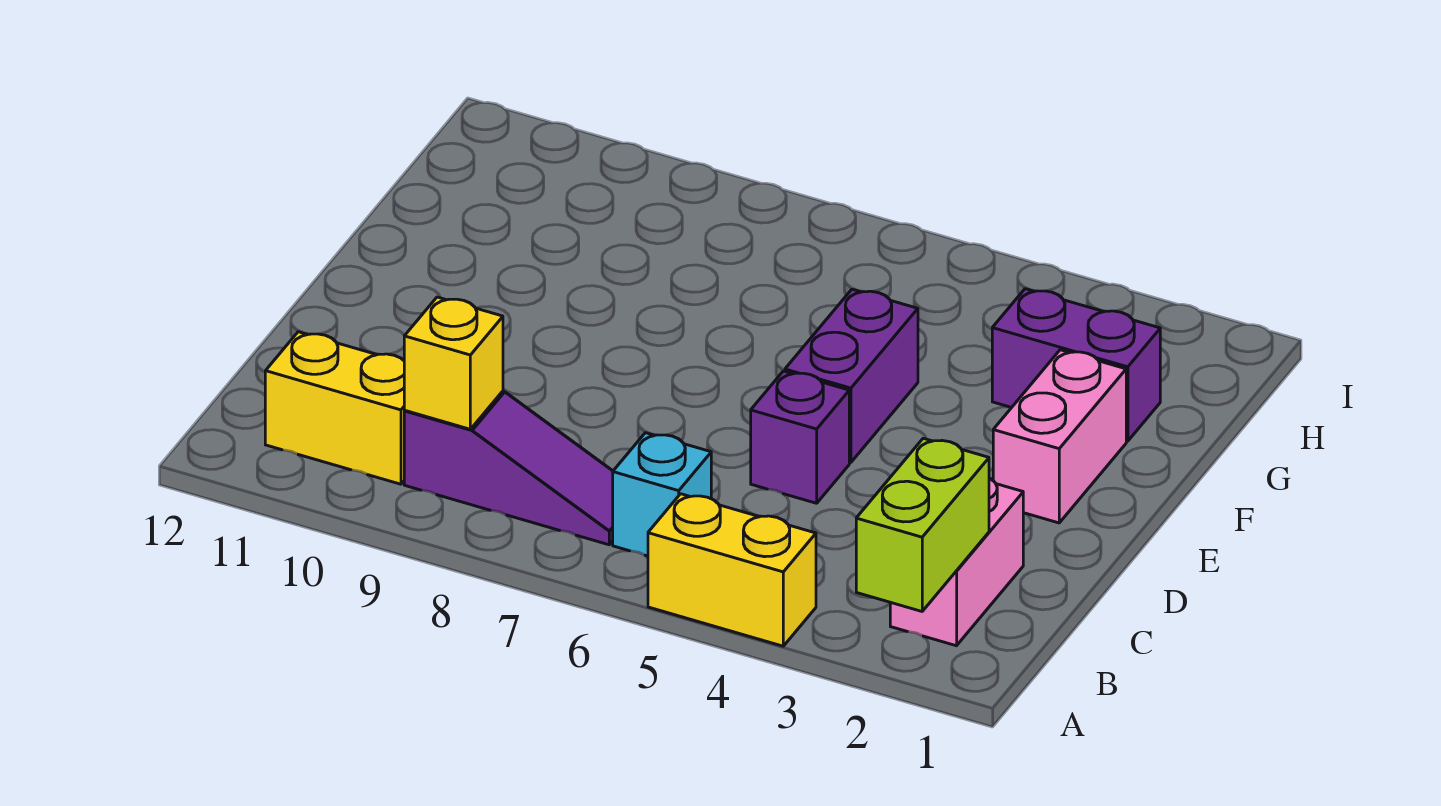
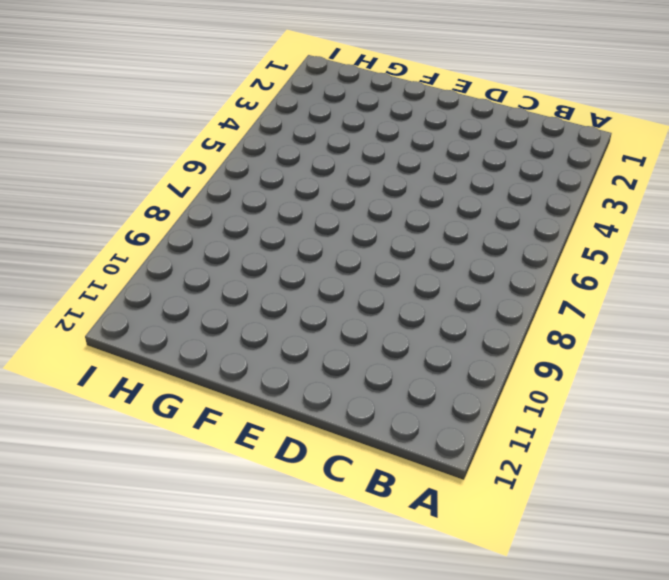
none -> yellow 1x2 brick [648,494,816,646]
none -> pink 1x2 brick [890,478,1023,646]

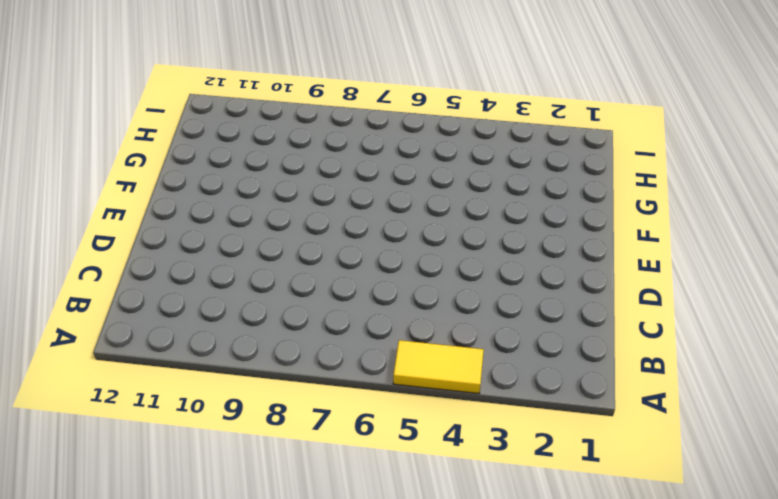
yellow 1x2 tile [393,340,484,394] -> yellow 1x2 brick [648,494,816,646]
none -> pink 1x2 brick [890,478,1023,646]
none -> cyan 1x1 brick [613,433,711,556]

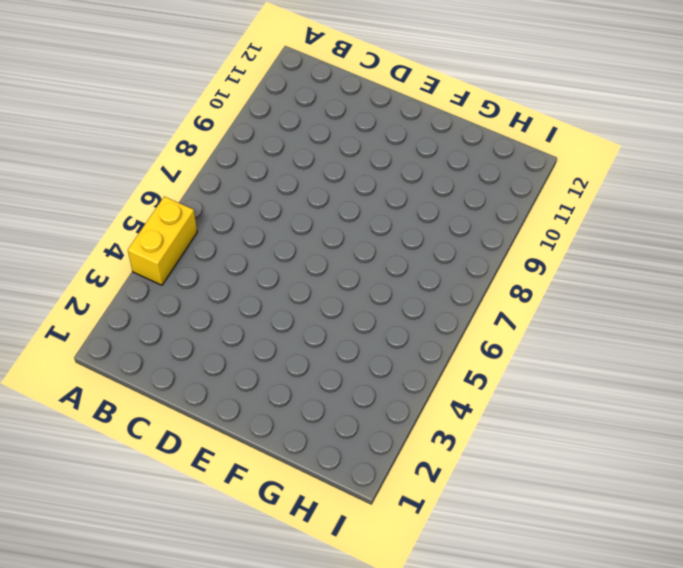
none -> pink 1x2 brick [890,478,1023,646]
none -> cyan 1x1 brick [613,433,711,556]

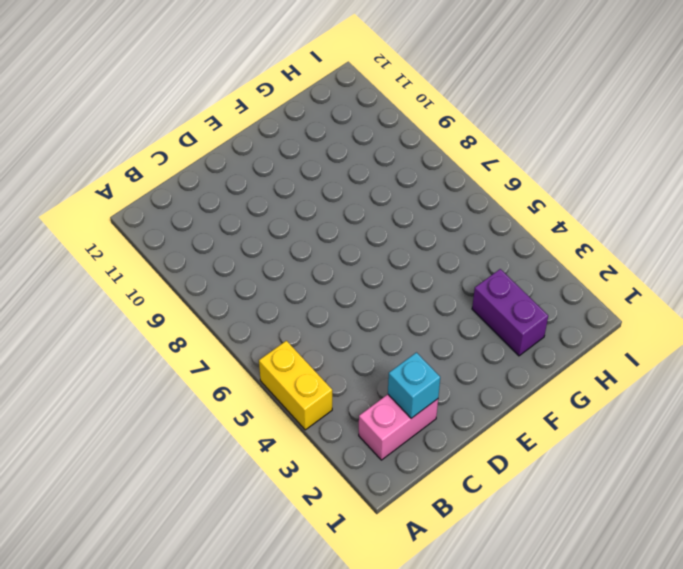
cyan 1x1 brick [388,353,440,418] -> cyan 1x1 brick moved to [613,433,711,556]
none -> purple 1x3 slope [404,391,613,545]
none -> yellow 1x2 brick [265,332,405,484]

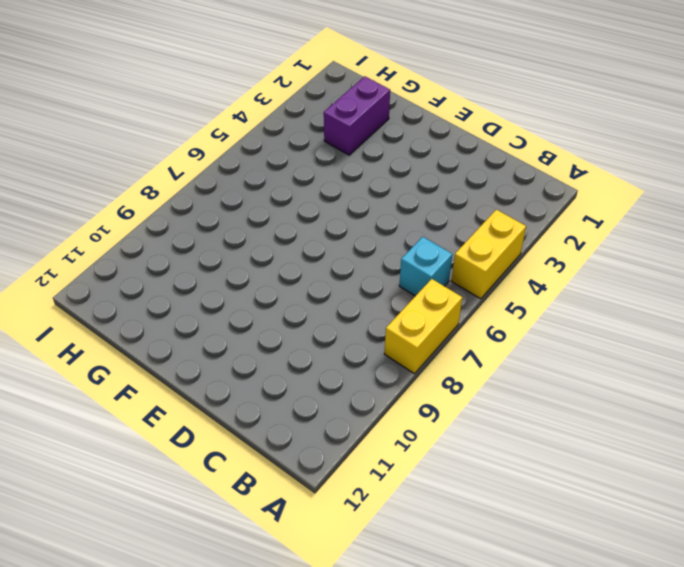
yellow 1x2 brick [385,279,462,374] -> yellow 1x2 brick moved to [265,332,405,484]
none -> pink 1x2 brick [890,478,1023,646]
none -> purple 1x3 slope [404,391,613,545]

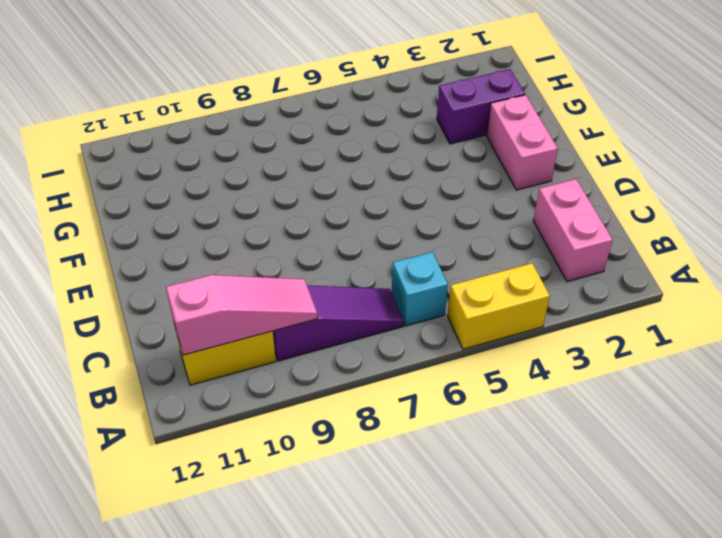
pink 1x3 slope [166,275,318,355] -> yellow 1x1 brick [404,297,503,429]
none -> purple 1x1 brick [751,371,849,503]
none -> purple 1x2 brick [785,289,918,462]

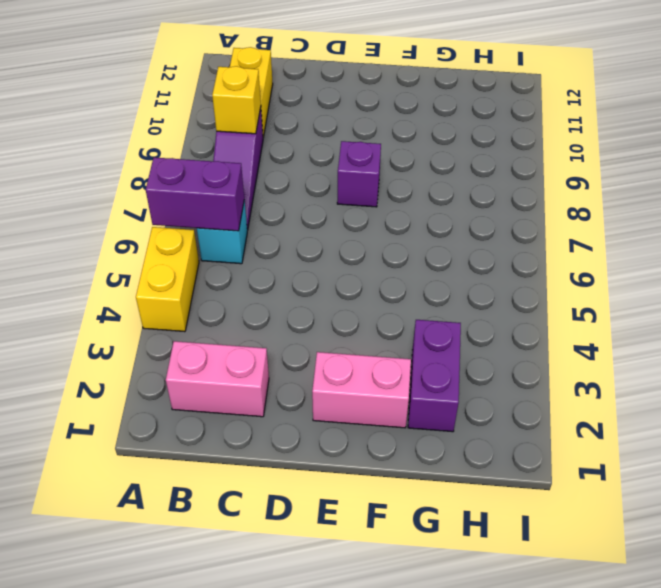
purple 1x2 brick [146,157,244,231] -> purple 1x2 brick moved to [785,289,918,462]
purple 1x1 brick [337,141,381,207] -> purple 1x1 brick moved to [751,371,849,503]
none -> lime 1x2 brick [856,438,989,611]

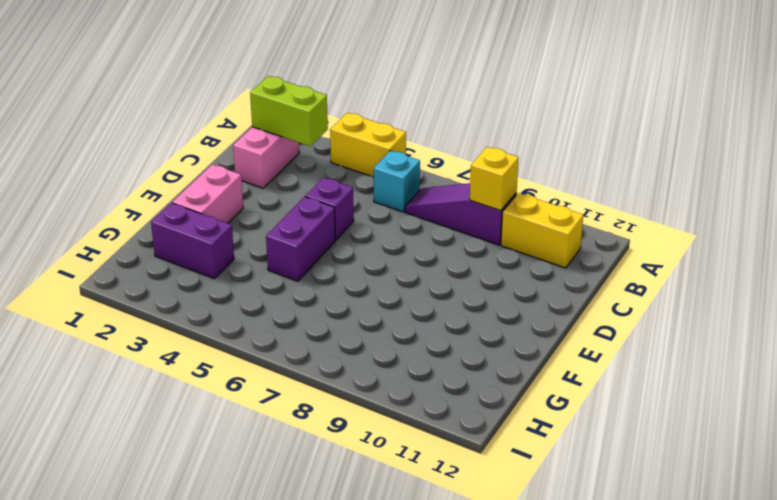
lime 1x2 brick [250,76,328,146] -> lime 1x2 brick turned to [856,438,989,611]

